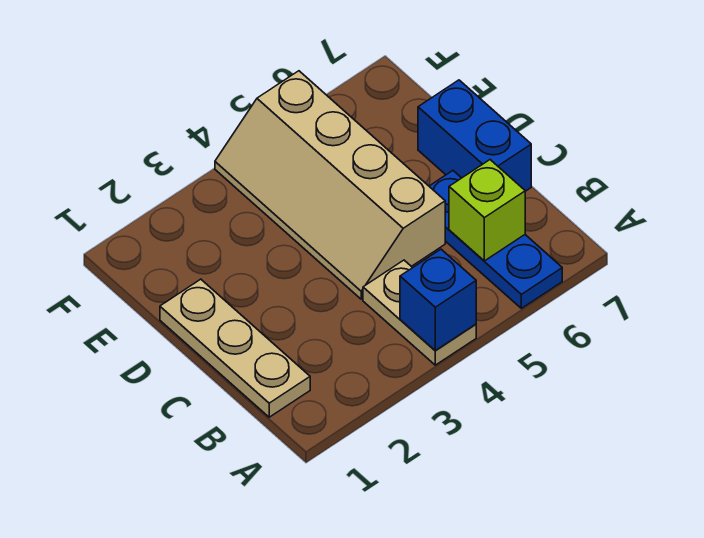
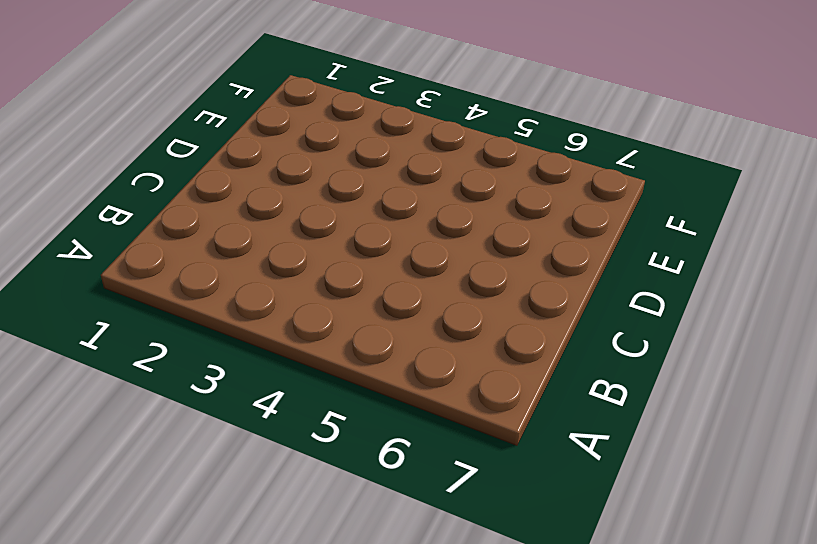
none -> tan 1x2 plate [363,260,476,365]
none -> blue 1x3 plate [429,171,562,308]

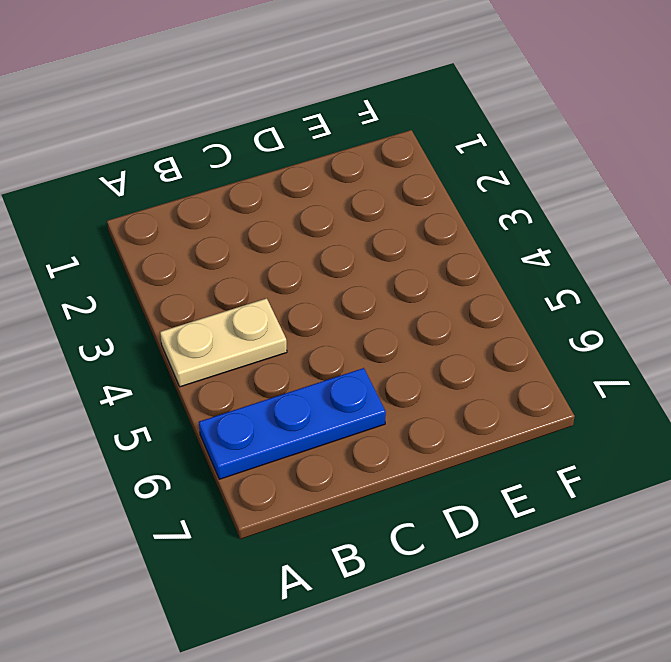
none -> tan 1x3 plate [160,279,310,417]
none -> tan 2x4 slope [215,71,445,299]

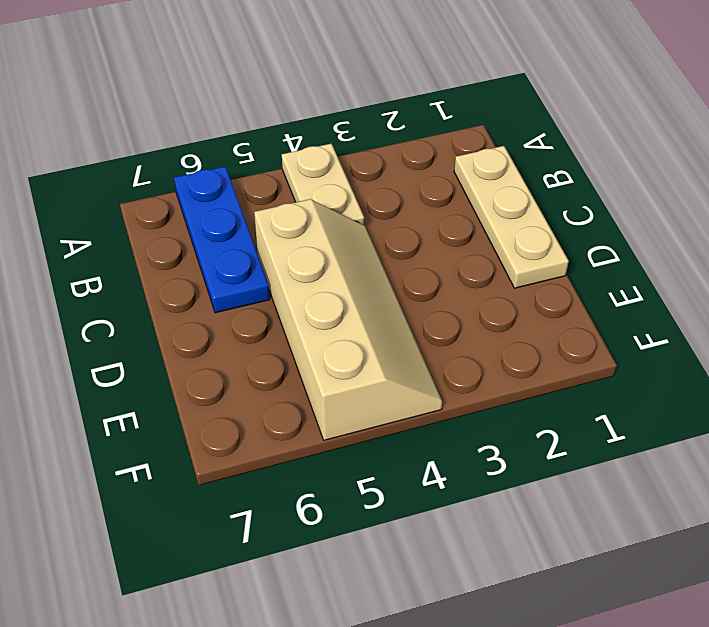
none -> blue 1x2 brick [418,80,531,191]
none -> blue 1x1 brick [400,249,476,350]

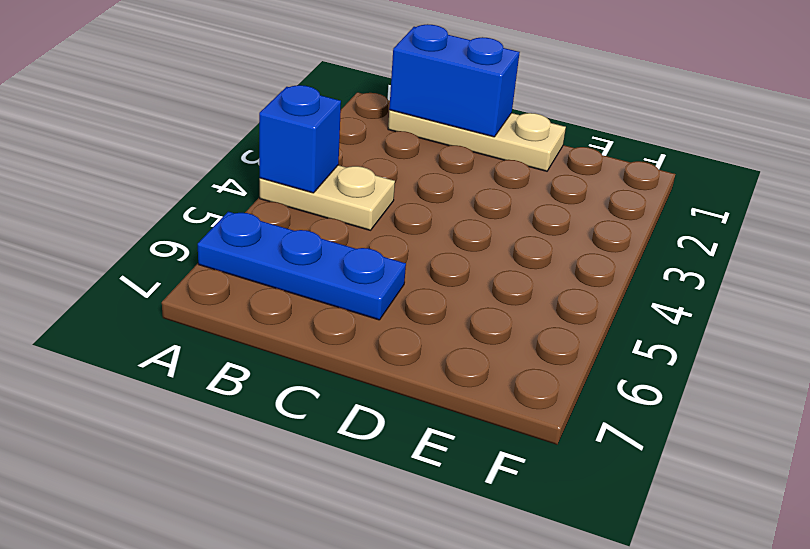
blue 1x2 brick [389,24,520,137] -> blue 1x2 brick moved to [418,80,531,191]
none -> tan 2x4 slope [215,71,445,299]
none -> lime 1x1 brick [449,160,525,261]

